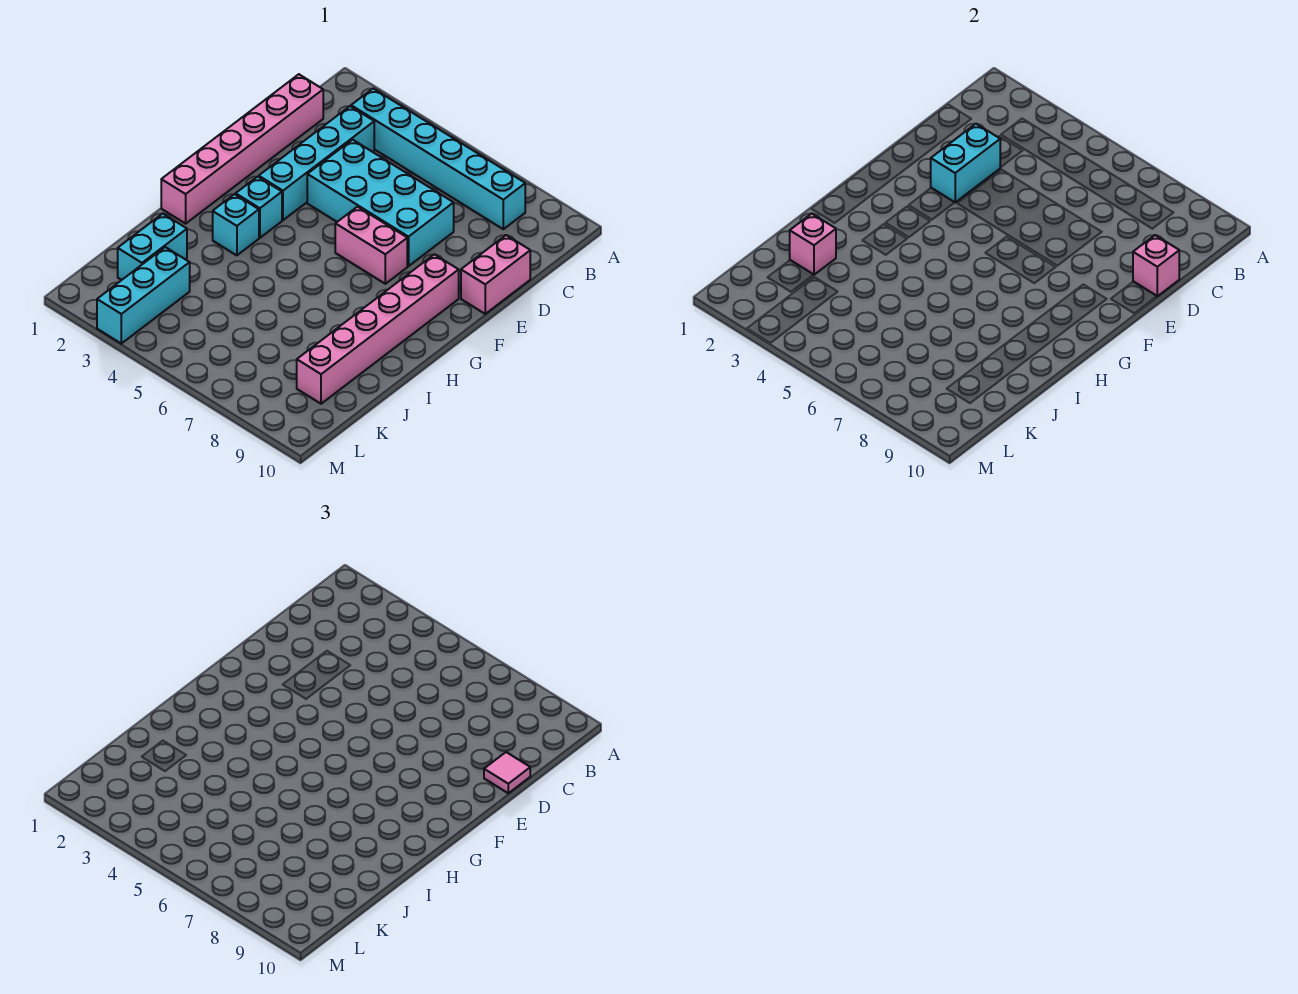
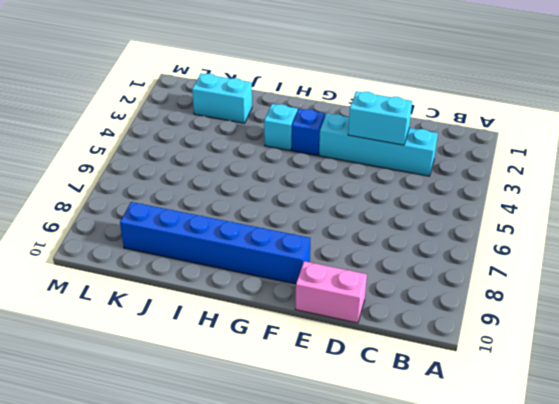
blue 1x6 brick [120,202,311,284] -> pink 1x6 brick [297,254,459,404]
blue 1x1 brick [292,109,325,156] -> cyan 1x1 brick [235,177,282,238]
none -> cyan 1x6 brick [351,89,525,229]
none -> pink 1x6 brick [161,74,323,224]
none -> cyan 2x4 brick [307,140,454,266]

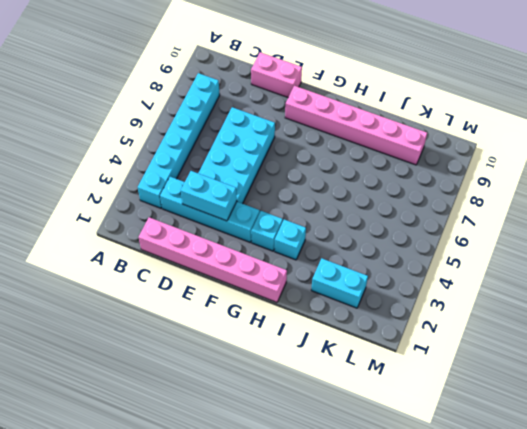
none -> pink 1x2 brick [335,207,407,284]
none -> cyan 1x3 brick [97,247,190,344]
none -> pink 1x1 brick [1133,235,1179,296]

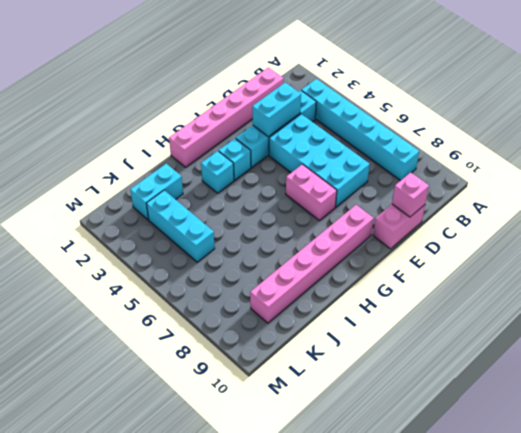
cyan 1x3 brick [146,190,215,262] -> cyan 1x3 brick turned to [97,247,190,344]
none -> pink 1x1 brick [790,214,836,275]
none -> pink 1x1 tile [484,752,530,793]

